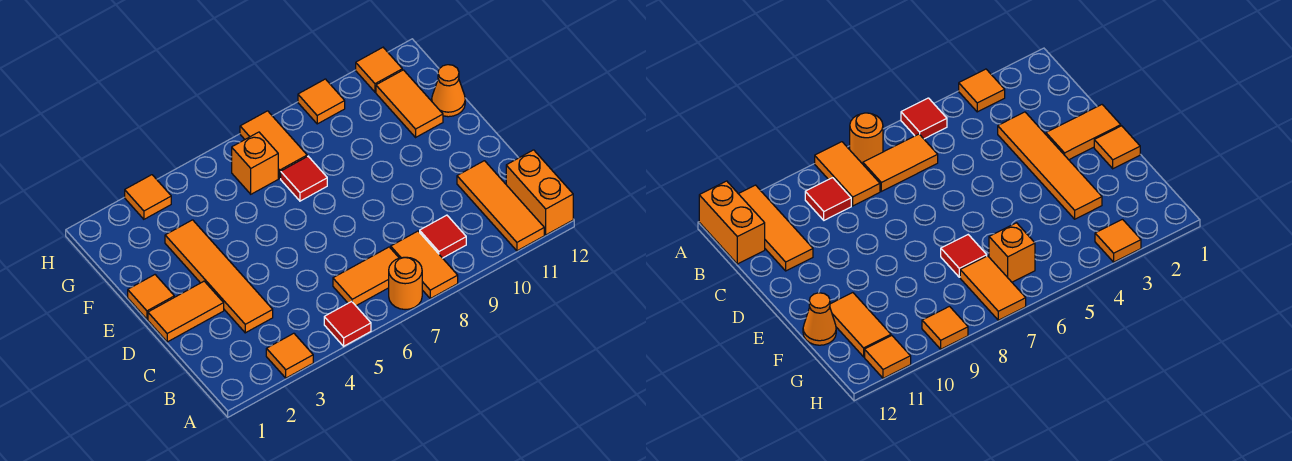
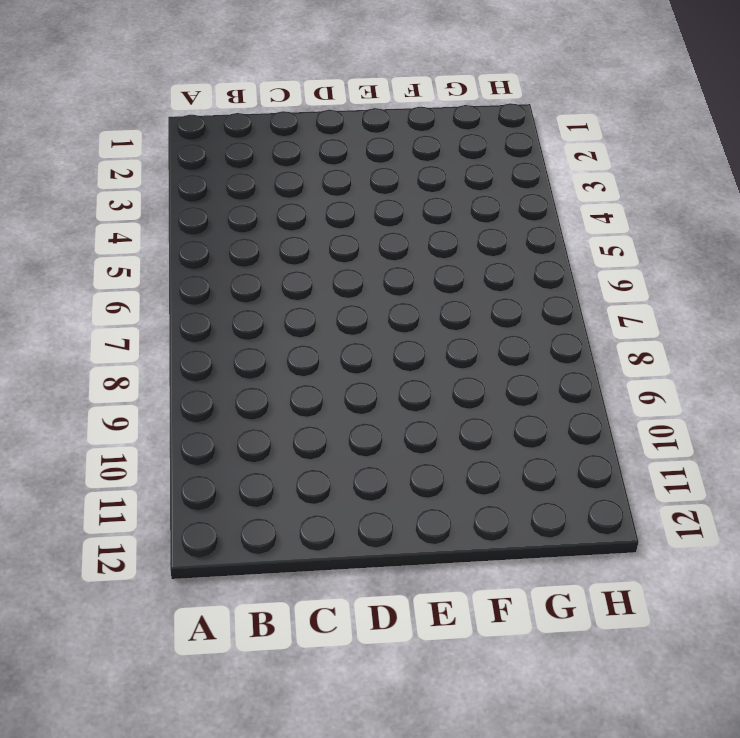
none -> orange 1x1 tile [266,333,313,378]
none -> red 1x1 tile [324,301,371,346]
none -> orange 1x1 round brick [389,257,422,310]

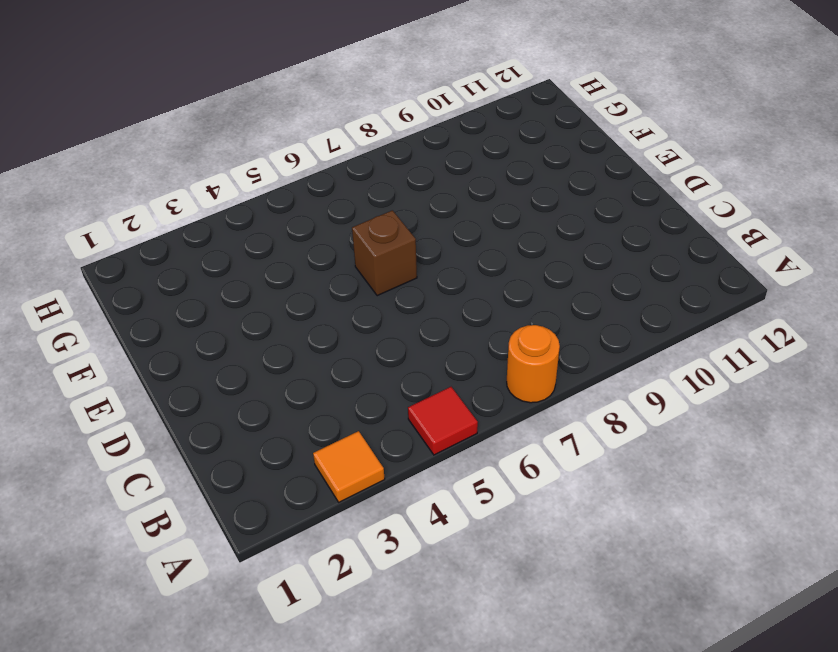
brown 1x1 brick [352,210,417,296] -> none
none -> orange 1x2 tile [391,231,458,298]
none -> orange 1x3 tile [457,161,544,251]
none -> orange 1x2 brick [506,150,573,235]

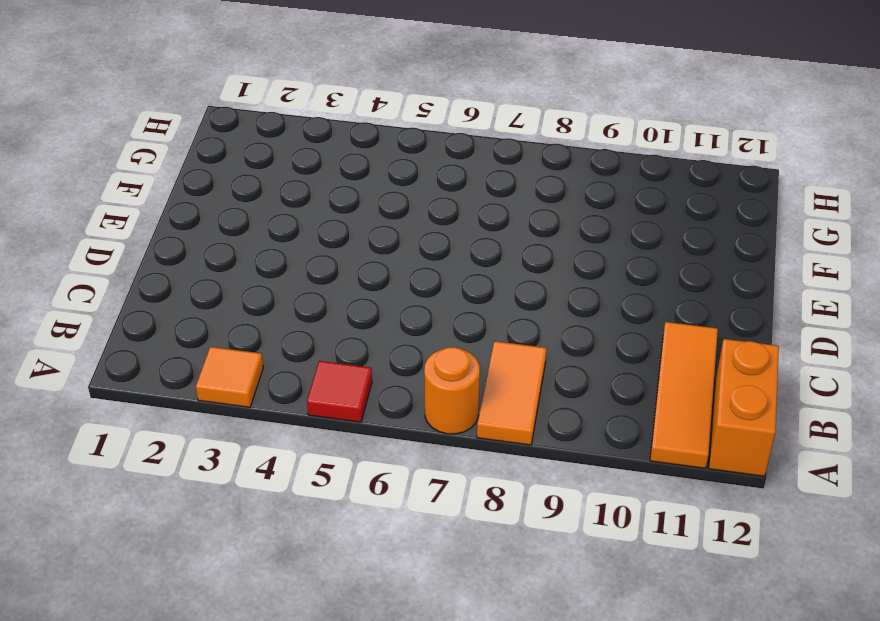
none -> orange 1x2 tile [333,247,399,306]
none -> red 1x1 tile [420,215,466,258]
none -> orange 1x4 tile [165,220,273,333]

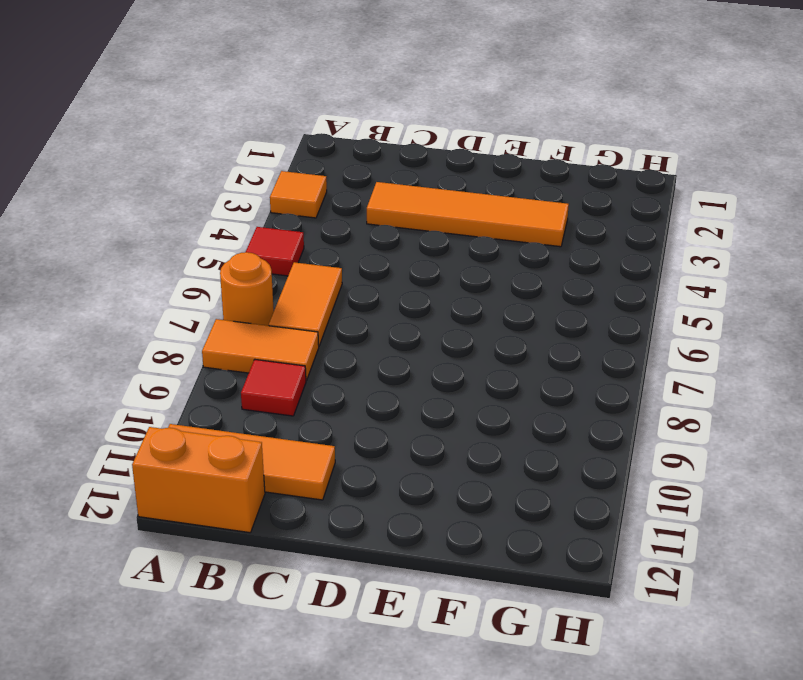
none -> orange 1x2 tile [148,281,224,342]
none -> orange 1x1 tile [128,275,174,319]
none -> red 1x1 tile [281,156,327,201]

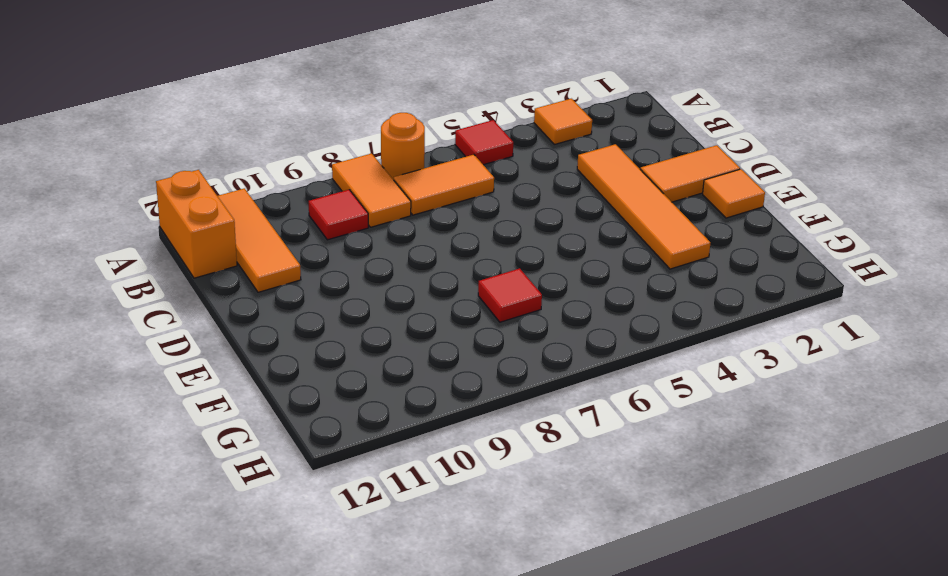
none -> orange 1x2 tile [376,70,443,137]
none -> orange 1x1 cone [432,65,465,117]
none -> orange 1x1 brick [232,132,278,194]

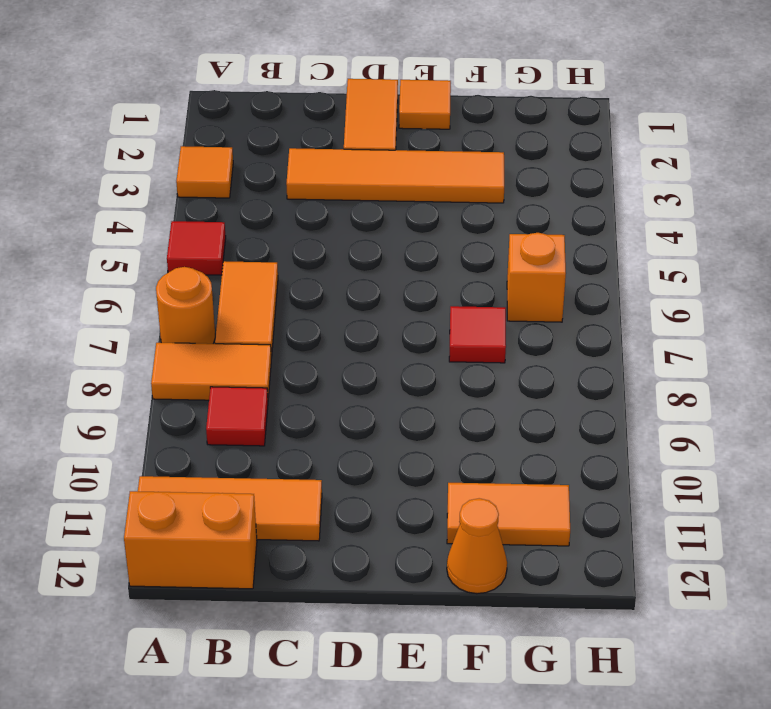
none -> orange 1x2 tile [240,111,307,178]
none -> orange 1x1 tile [125,175,171,219]
none -> orange 1x1 tile [298,79,345,124]

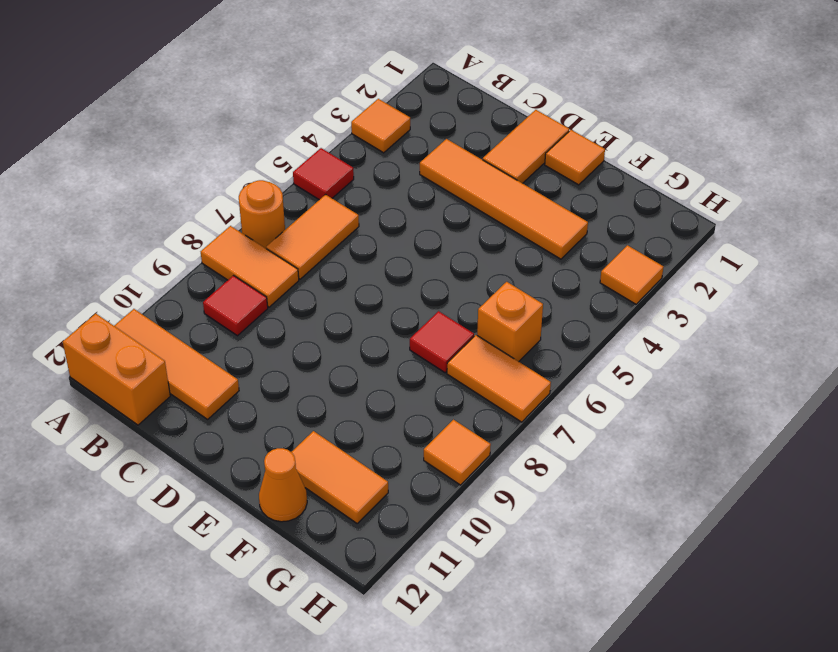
none -> orange 1x1 tile [356,47,402,92]

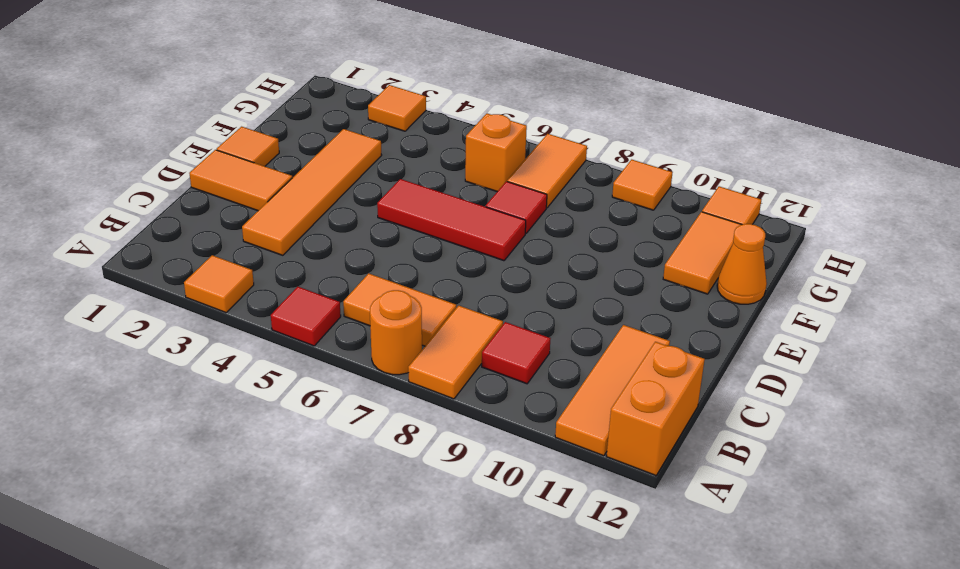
red 1x3 tile [377,179,526,261] -> none

